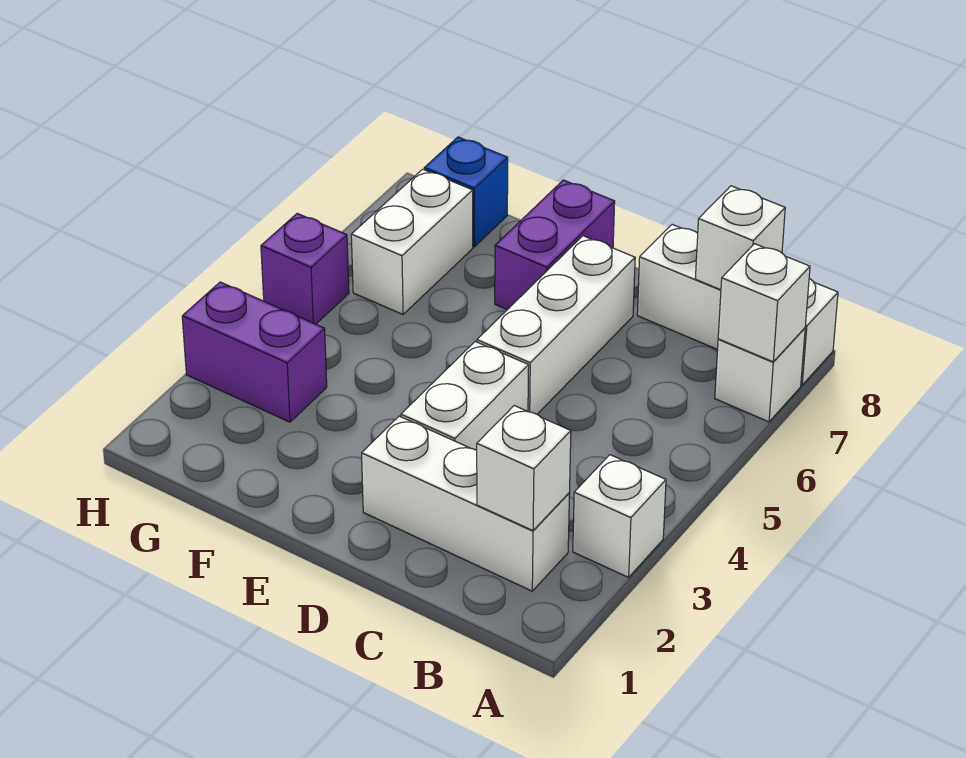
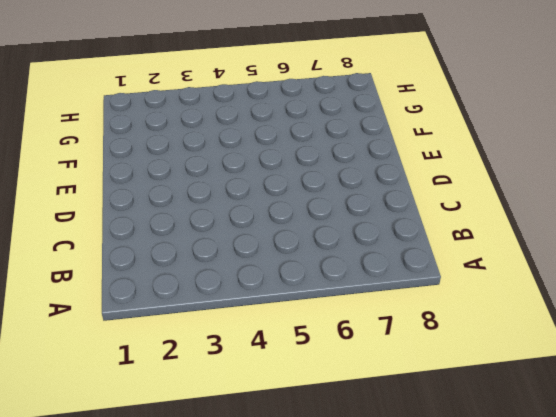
none -> white 1x1 brick [573,455,666,577]
none -> white 1x1 brick [715,328,805,422]
none -> white 1x3 brick [637,225,838,385]

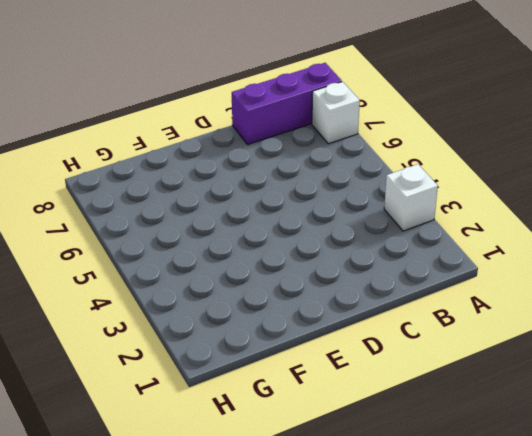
purple 1x3 brick [232,63,342,144] -> white 1x3 brick [637,225,838,385]
none -> white 1x3 brick [362,416,570,591]
none -> white 1x2 brick [401,342,529,450]
none -> white 1x3 brick [477,236,635,414]

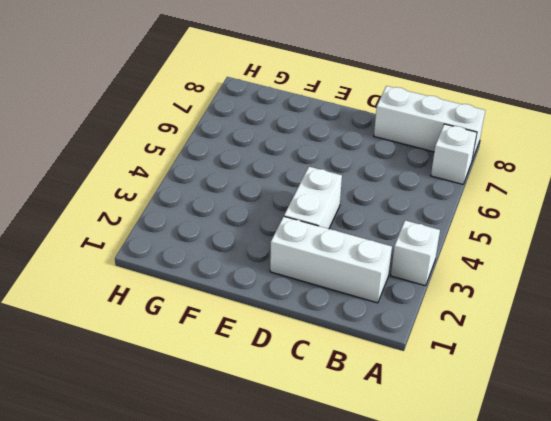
none -> white 1x3 brick [477,236,635,414]
none -> purple 1x2 brick [495,180,615,310]
none -> purple 1x2 brick [182,282,327,422]

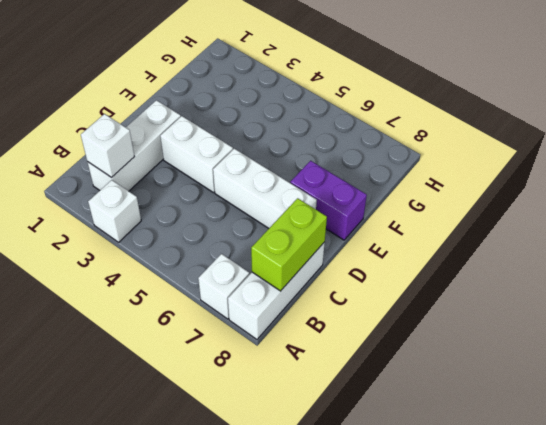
lime 1x2 brick [251,198,327,291] -> white 1x1 brick [695,186,785,290]
none -> purple 1x2 brick [182,282,327,422]
none -> white 1x2 brick [351,169,473,314]
none -> blue 1x1 brick [424,137,508,247]

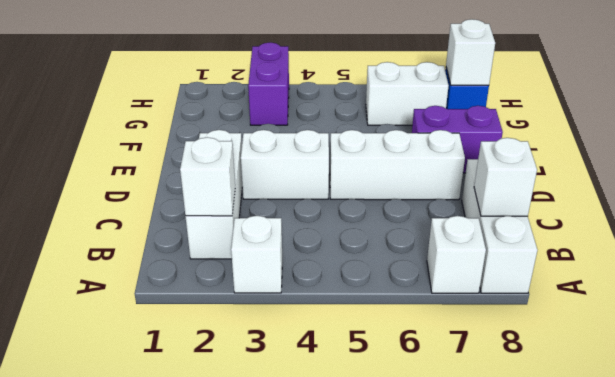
white 1x1 brick [446,19,495,85] -> white 1x1 brick moved to [718,244,810,362]
none -> purple 1x1 brick [261,213,349,324]

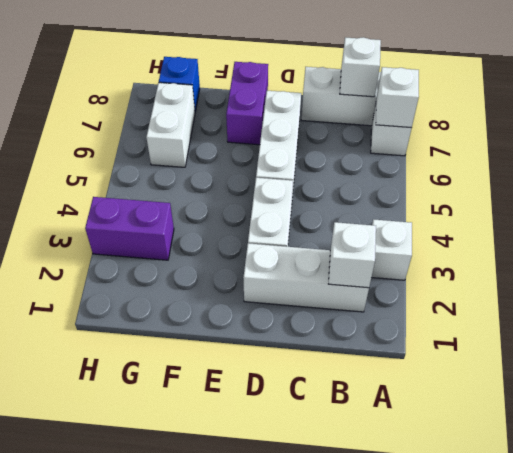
none -> purple 1x1 brick [261,213,349,324]

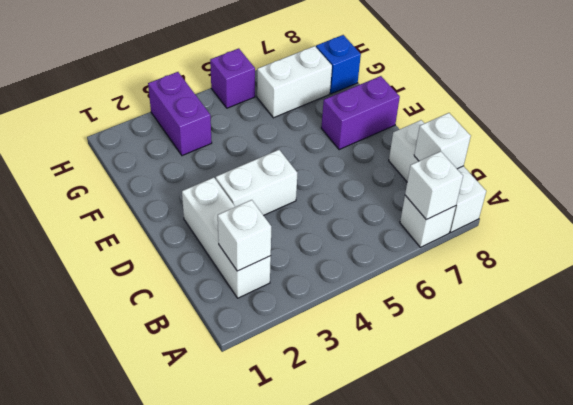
none -> white 1x1 brick [573,455,666,577]
none -> white 1x3 brick [477,236,635,414]

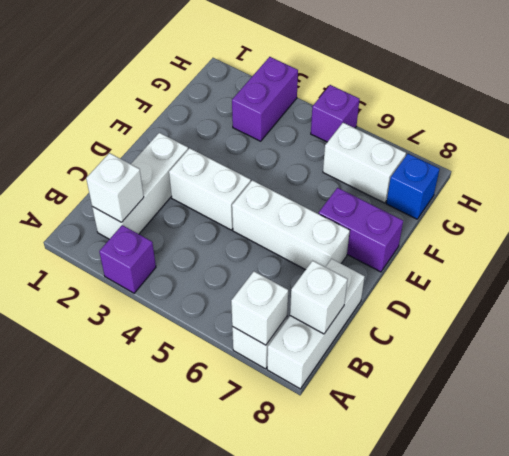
purple 1x1 brick [99,225,156,293] -> white 1x1 brick [573,455,666,577]

